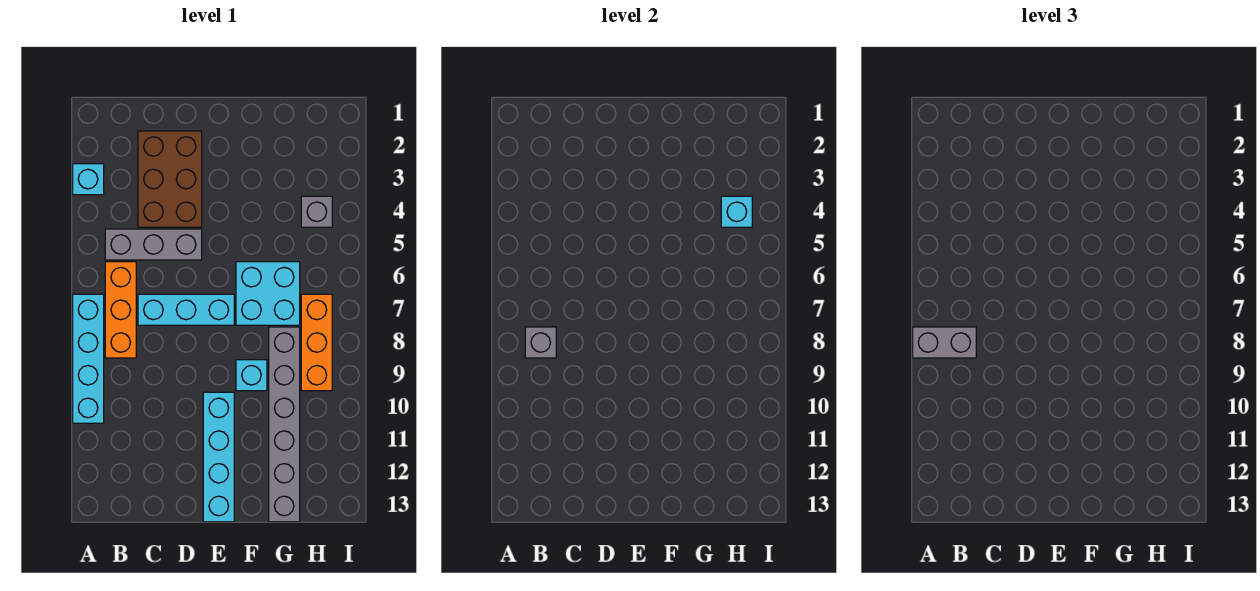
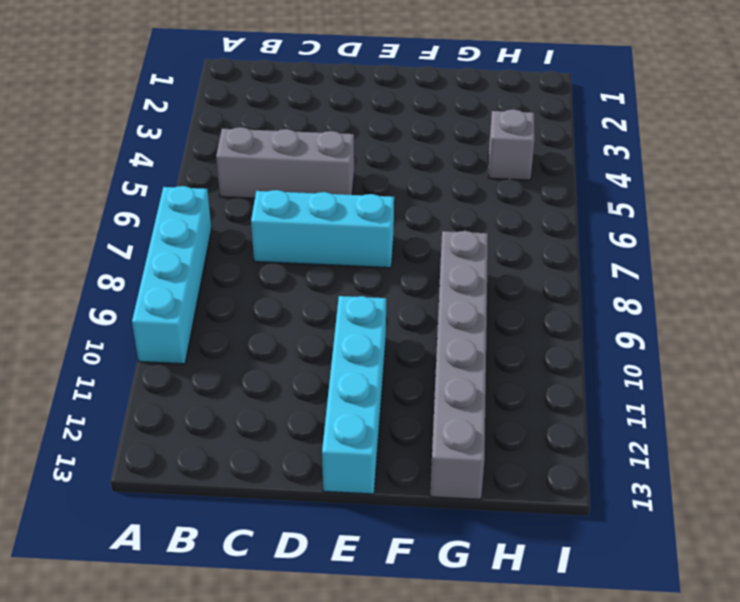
none -> cyan 1x1 brick [73,164,104,195]
none -> orange 1x3 brick [105,262,136,358]
none -> brown 2x3 brick [138,131,202,227]

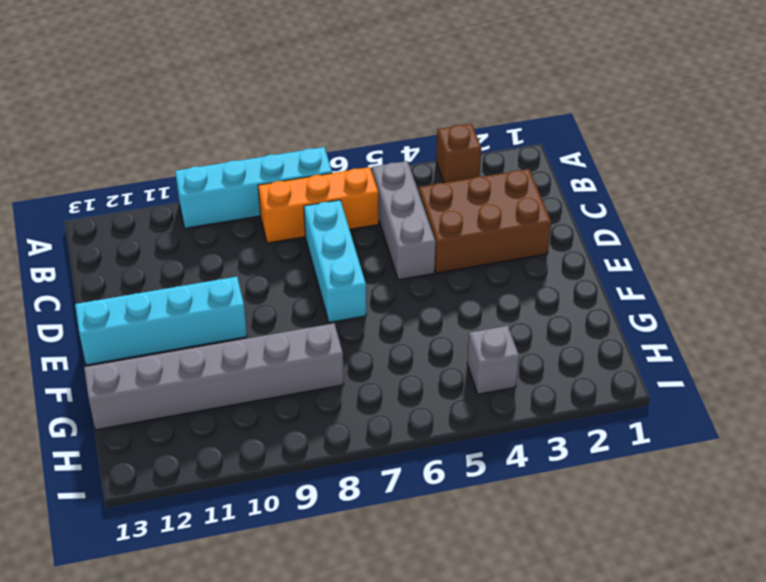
brown 1x1 brick [436,124,481,183] -> cyan 1x1 brick [73,164,104,195]
none -> cyan 2x2 brick [236,262,300,325]
none -> cyan 1x1 brick [236,360,267,391]
none -> orange 1x3 brick [301,294,332,391]

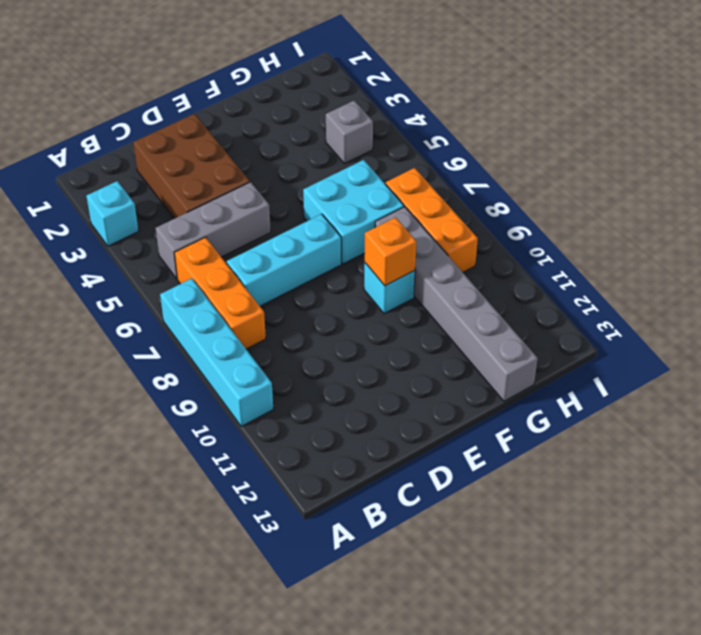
orange 1x1 brick [365,218,416,286] -> none
none -> cyan 1x4 brick [203,392,234,522]
none -> grey 1x1 brick [525,327,556,358]
none -> cyan 1x1 brick [721,196,752,227]

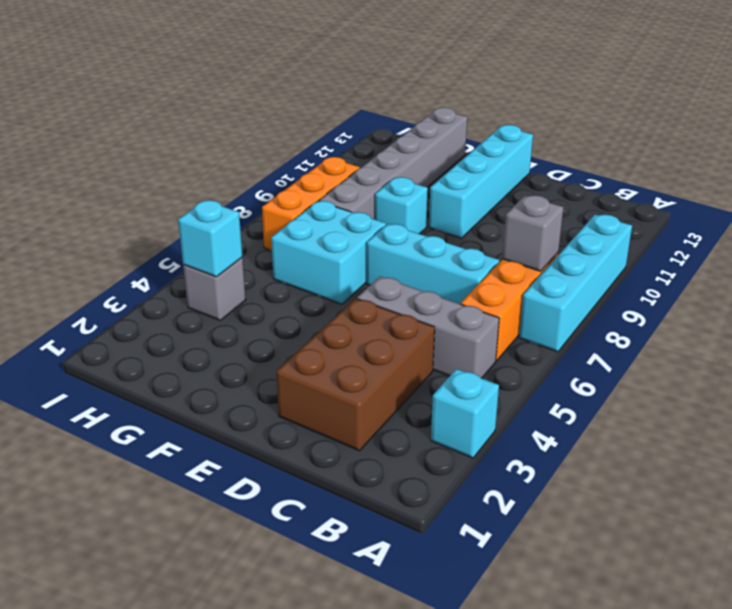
none -> grey 1x2 brick [913,327,976,358]

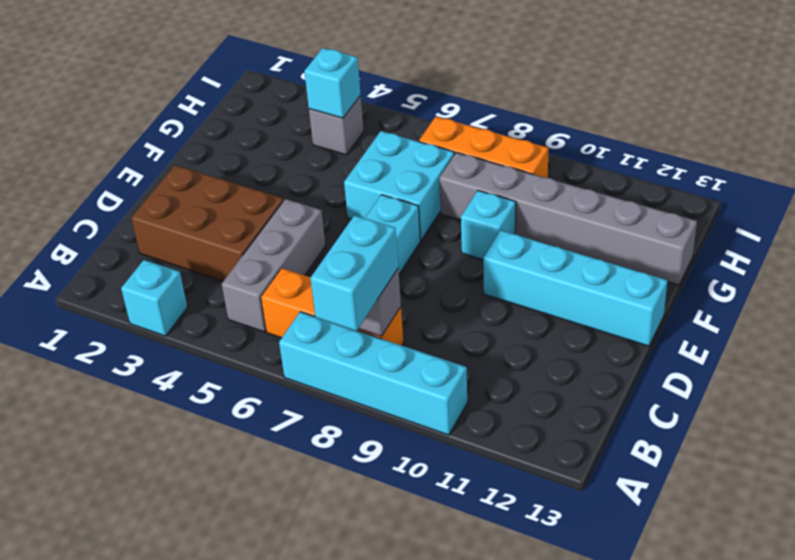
cyan 1x2 brick [310,215,398,331] -> grey 1x2 brick [913,327,976,358]

